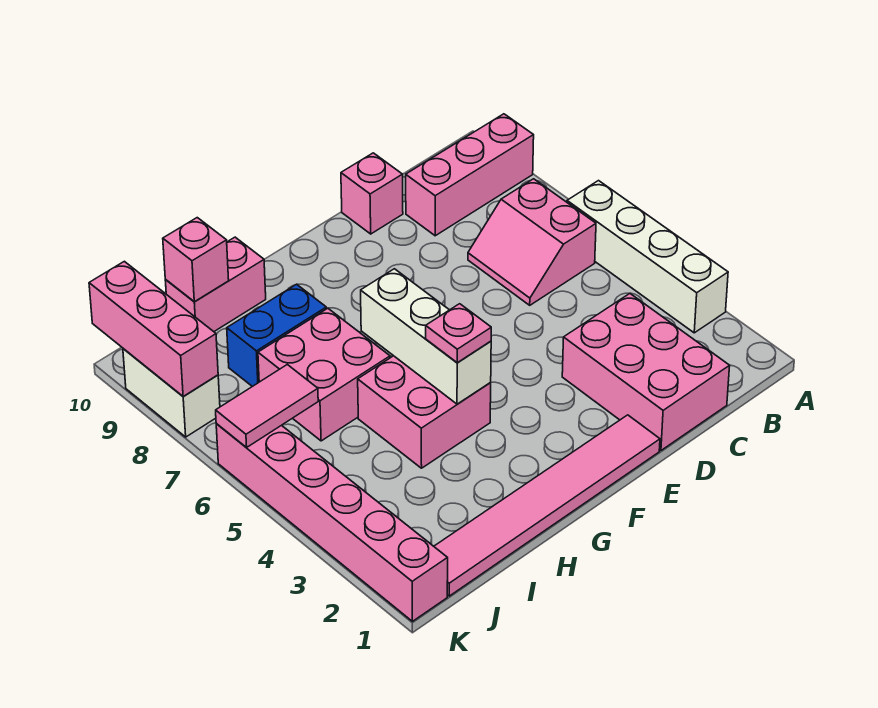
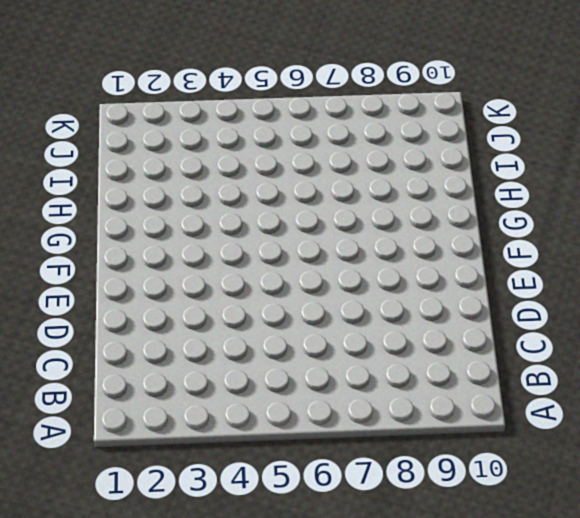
none -> white 1x4 brick [567,181,728,333]
none -> pink 1x3 brick [406,114,534,236]
none -> pink 2x2 slope [468,179,596,305]

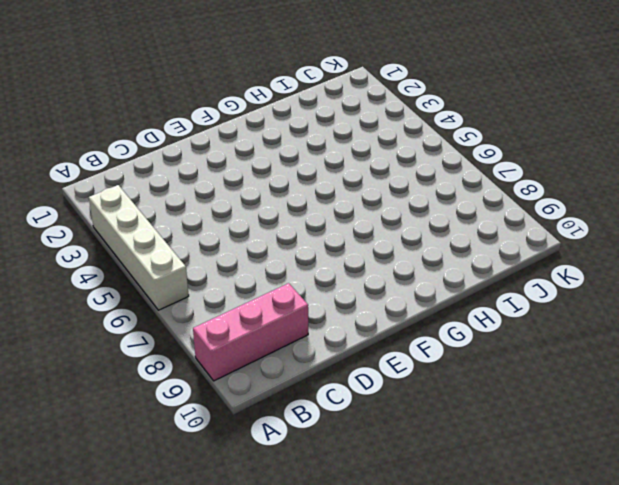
none -> pink 2x2 slope [468,179,596,305]
none -> pink 2x3 brick [562,293,730,450]
none -> pink 1x1 brick [341,153,403,234]

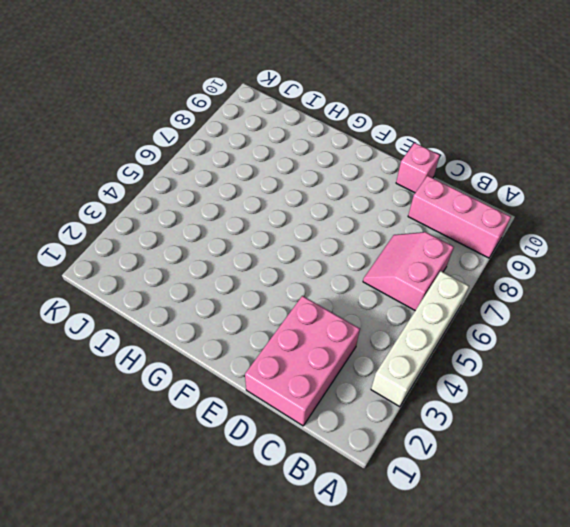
none -> pink 1x6 tile [434,415,660,596]
none -> pink 2x2 brick [358,356,491,468]
none -> pink 2x2 brick [258,308,390,441]

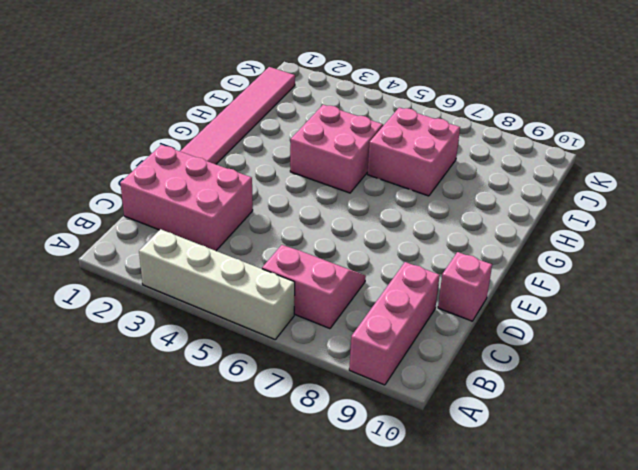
none -> blue 1x2 brick [227,284,326,387]
none -> pink 1x2 brick [165,237,266,332]
none -> pink 1x6 brick [216,424,448,621]

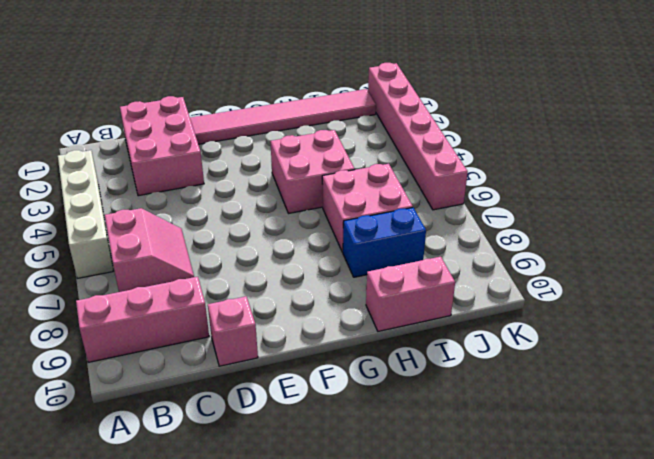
none -> white 1x2 brick [123,349,220,437]
none -> white 1x3 brick [361,269,491,404]
none -> pink 1x1 brick [163,218,229,302]

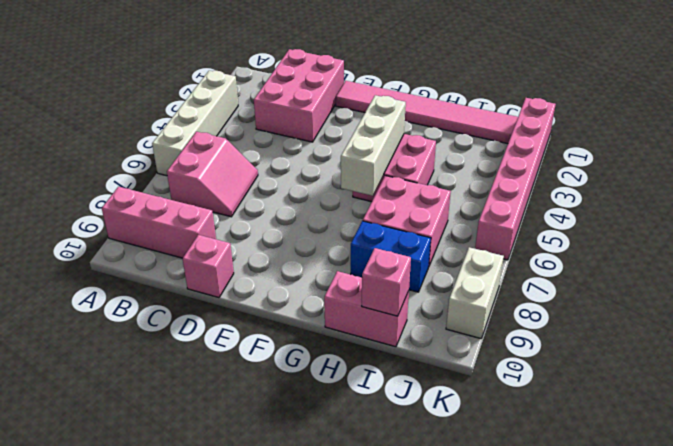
none -> pink 1x2 tile [216,365,318,448]
none -> pink 1x3 brick [89,261,218,396]
none -> pink 1x1 plate [426,304,491,363]

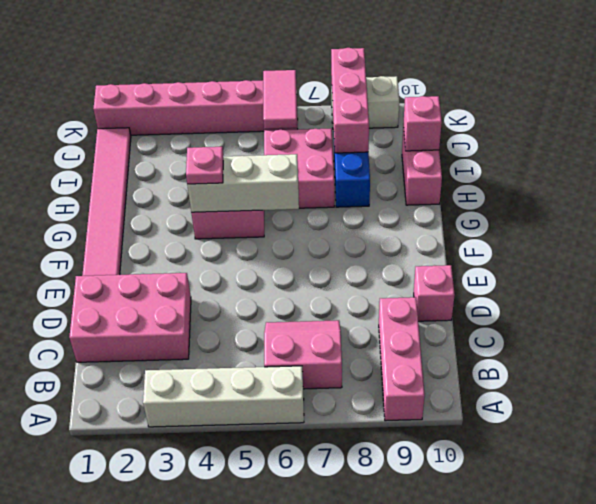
pink 1x3 brick [331,48,369,153] -> pink 1x3 brick turned to [89,261,218,396]

